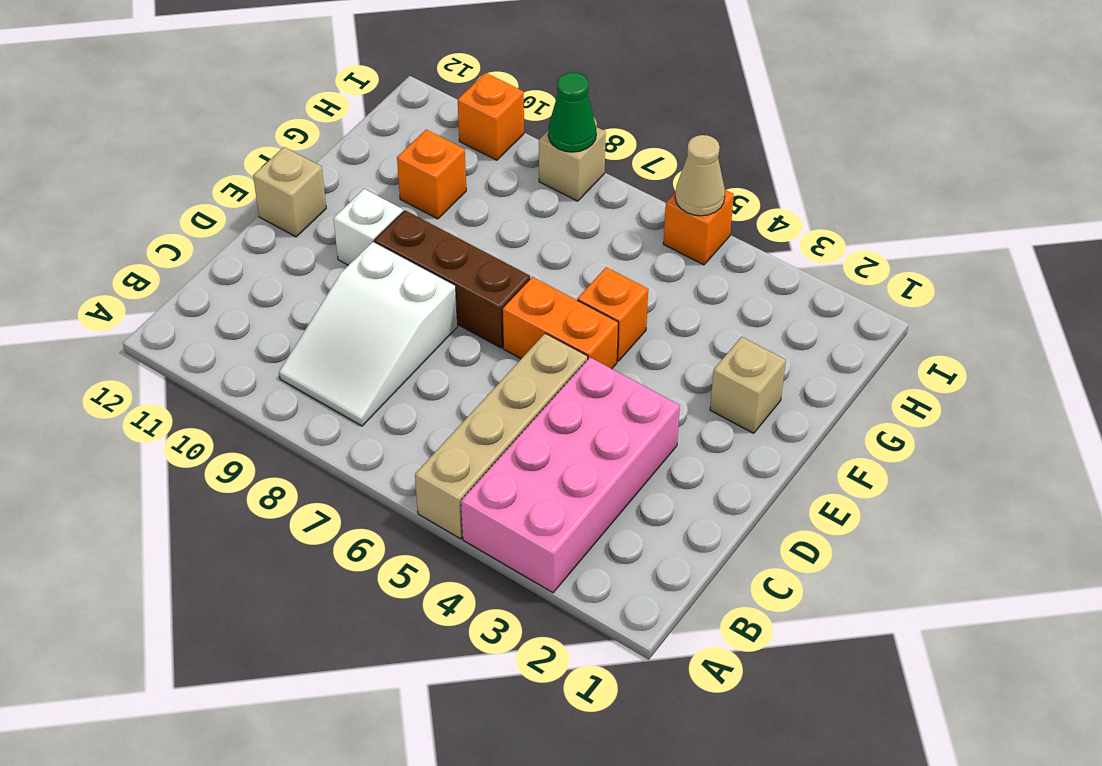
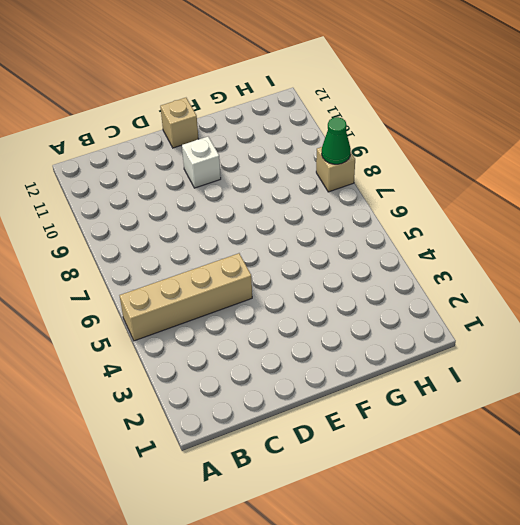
none -> pink 2x4 brick [461,357,680,593]
none -> white 2x3 slope [279,242,458,426]
none -> orange 1x2 brick [502,277,618,369]

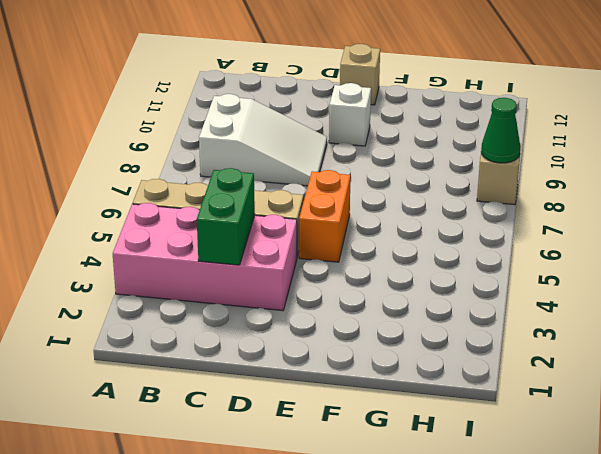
white 2x3 slope [199,94,327,186] -> white 2x3 slope turned to [279,242,458,426]
green 1x2 brick [197,168,255,265] -> none
none -> brown 1x3 brick [375,210,530,348]
none -> tan 1x1 brick [710,337,786,433]
none -> orange 1x1 brick [577,267,648,361]

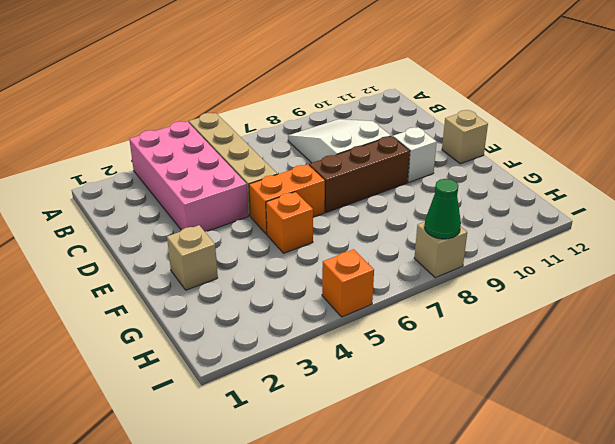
none -> orange 1x1 brick [397,130,466,219]
none -> orange 1x1 brick [458,73,524,160]
none -> tan 1x1 cone [675,135,725,216]

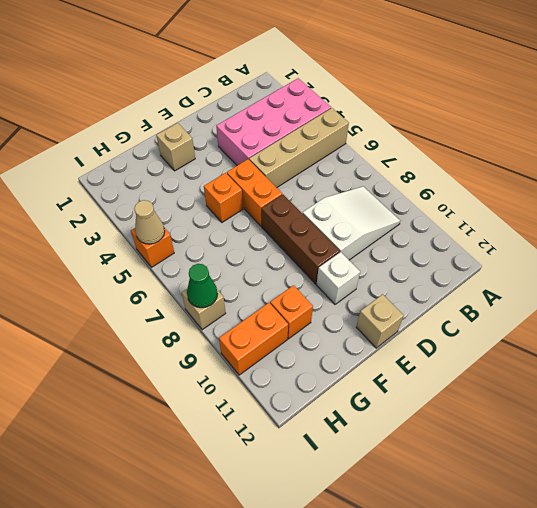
orange 1x2 brick [219,303,288,375] -> orange 1x1 brick [458,73,524,160]

